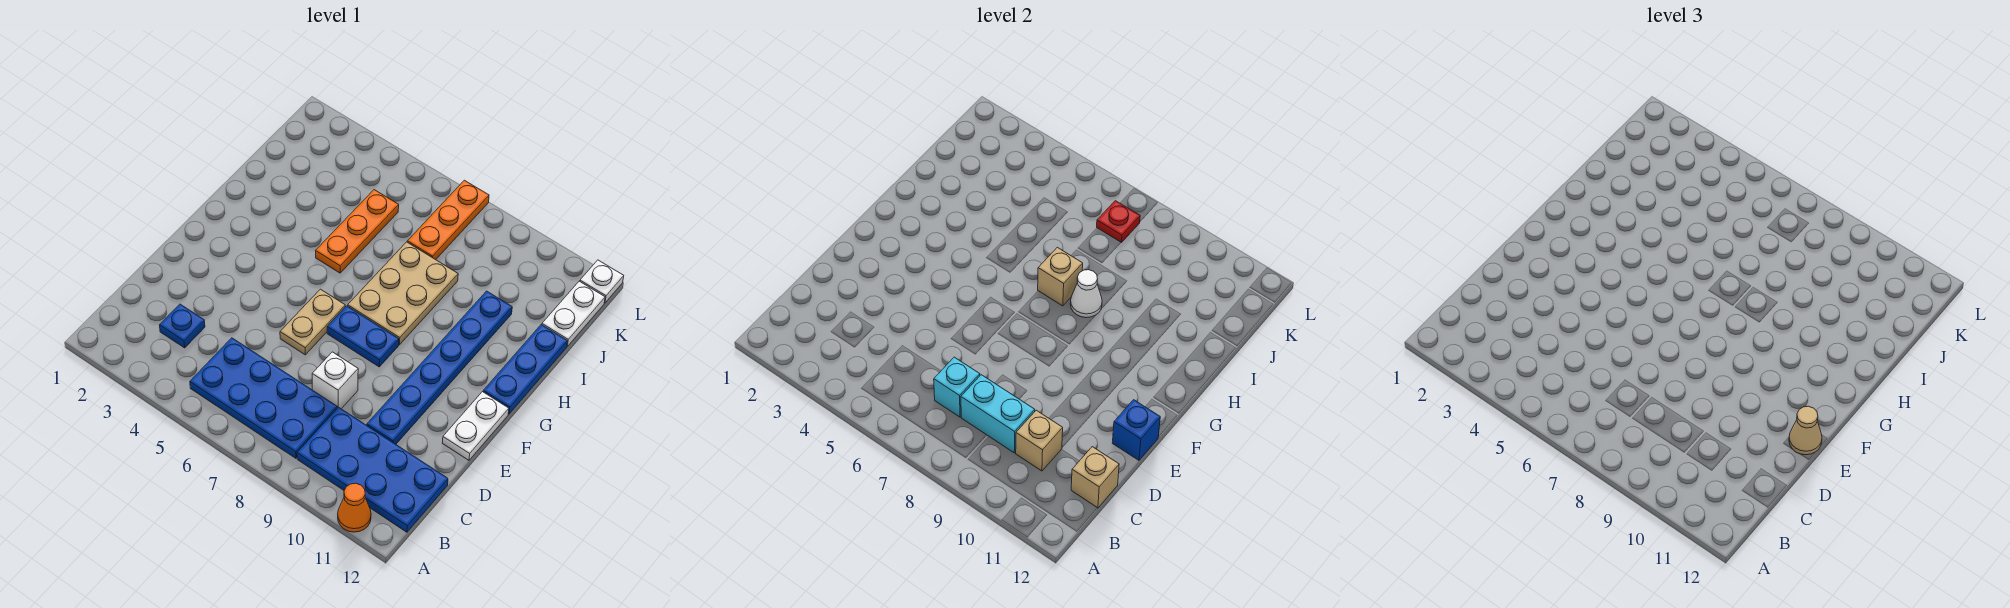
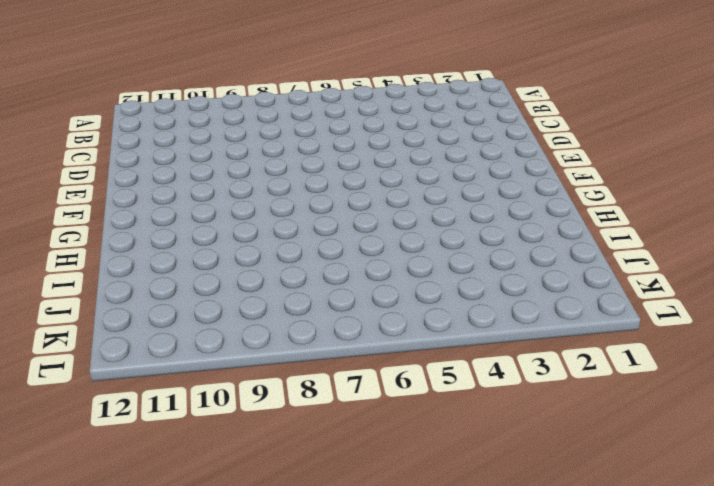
none -> orange 1x1 cone [338,483,371,532]
none -> blue 2x4 plate [190,338,337,458]
none -> blue 2x4 plate [297,407,448,532]

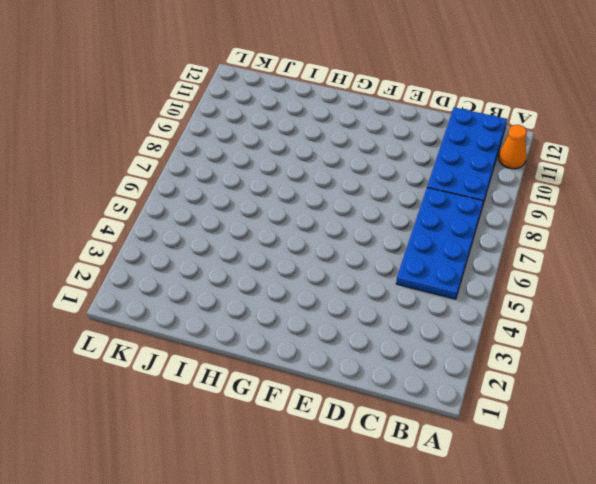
none -> blue 1x1 plate [160,304,205,348]
none -> white 1x1 brick [312,352,358,409]
none -> blue 1x6 plate [367,291,512,444]

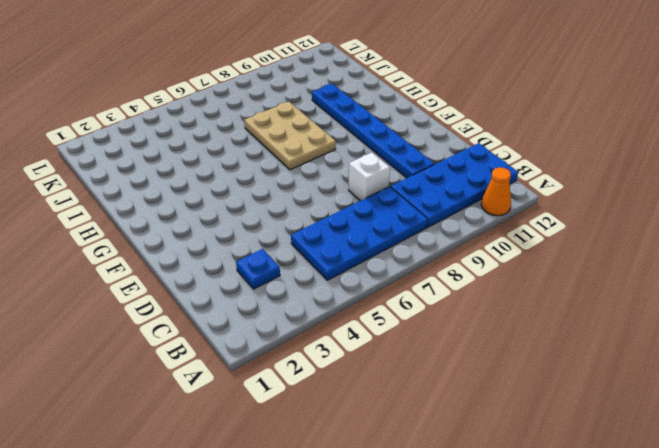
none -> tan 1x2 plate [280,289,345,355]
none -> white 1x2 plate [443,392,509,460]
none -> blue 1x2 plate [327,306,399,367]

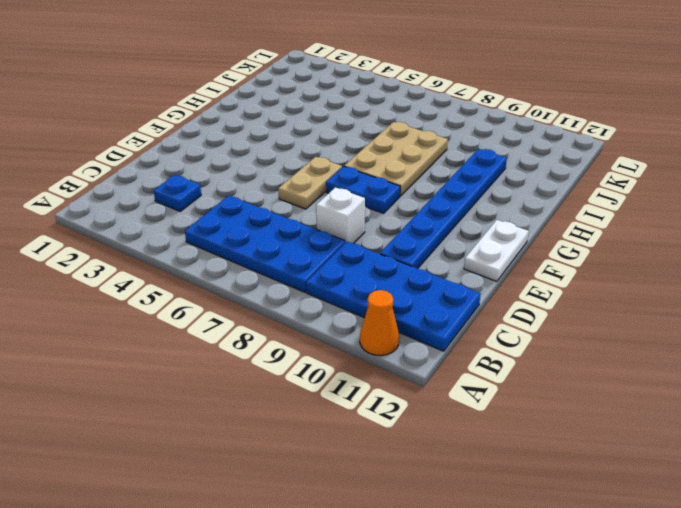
none -> blue 1x3 plate [483,325,567,414]
none -> orange 1x3 plate [316,190,399,273]
none -> orange 1x3 plate [407,180,489,260]

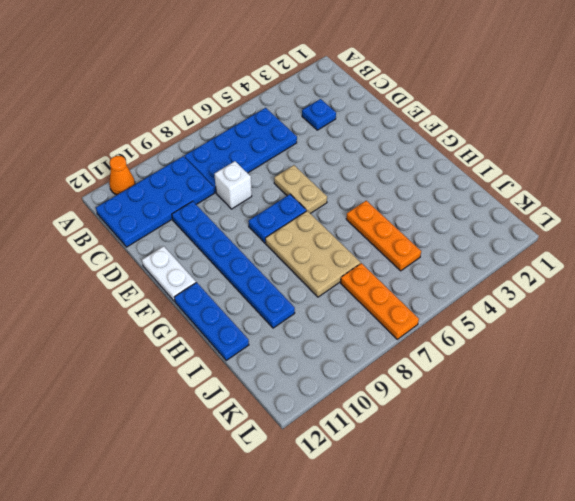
none -> white 1x2 plate [542,281,605,346]
none -> white 1x1 plate [580,260,624,303]
none -> cyan 1x1 brick [934,357,980,417]

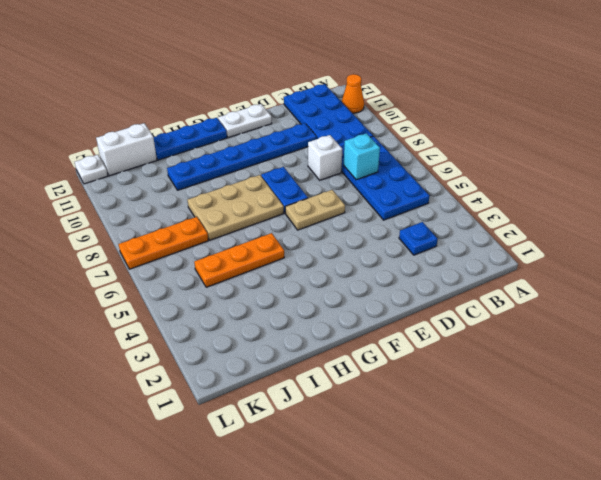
white 1x2 brick [96,123,157,176] -> white 1x2 plate [542,281,605,346]
none -> cyan 1x2 brick [961,375,1035,453]
none -> tan 1x1 brick [1016,410,1063,471]
none -> tan 1x1 brick [1071,447,1119,508]

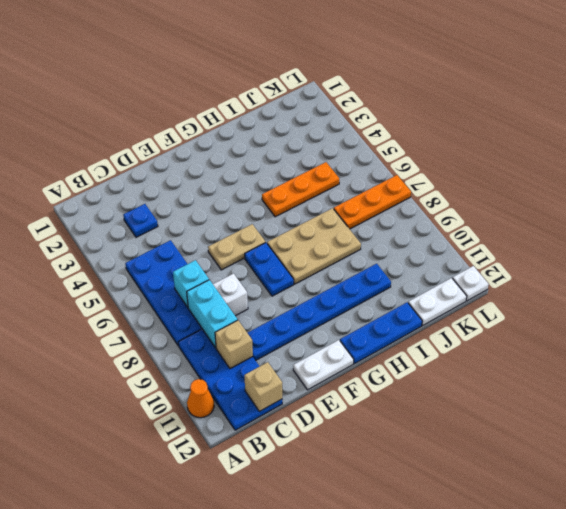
none -> blue 1x1 brick [1113,400,1160,460]
none -> tan 1x1 brick [1038,247,1083,306]
none -> white 1x1 cone [1070,270,1102,318]

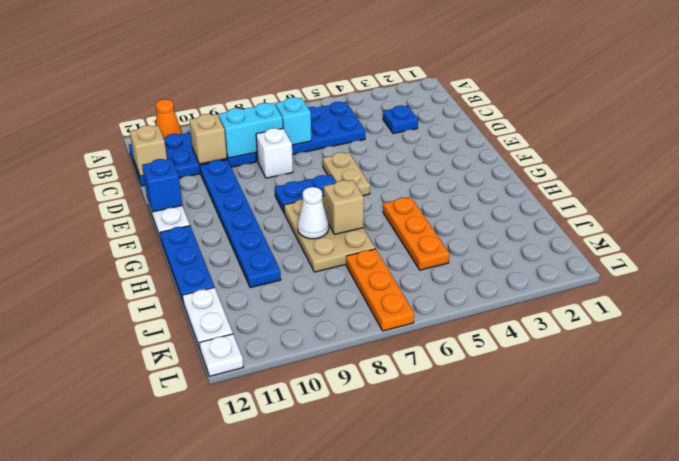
none -> red 1x1 plate [1097,201,1140,243]
none -> tan 1x1 cone [1789,406,1822,455]

